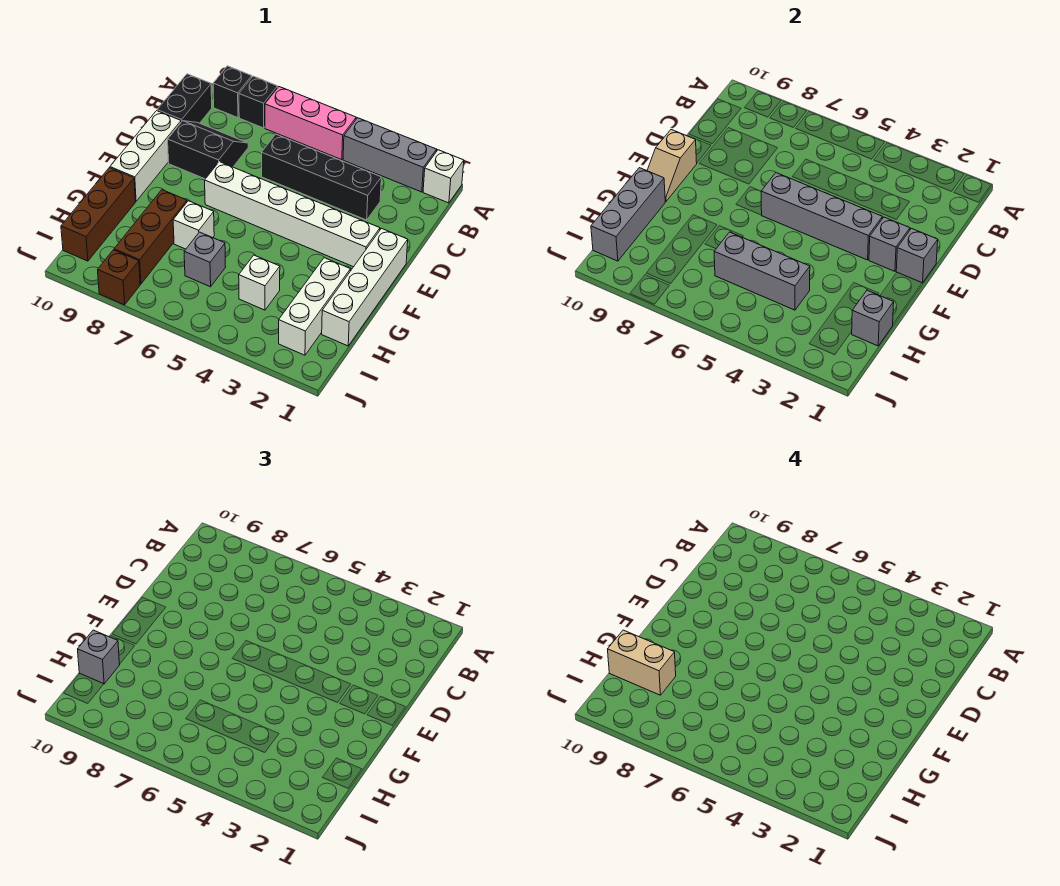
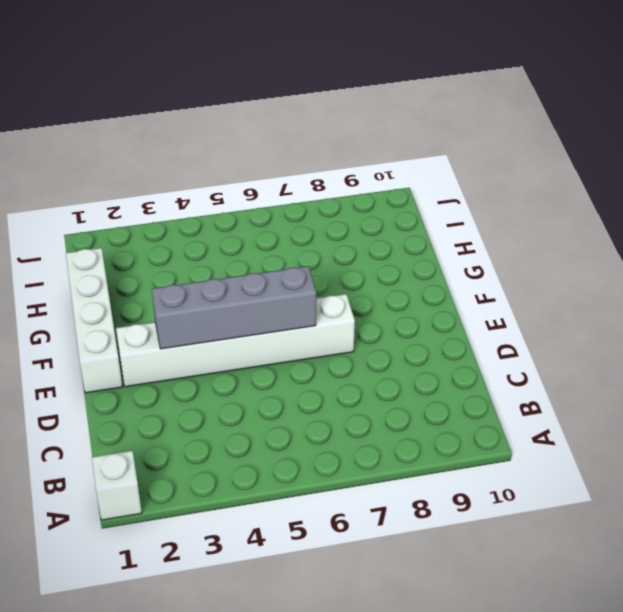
none -> grey 1x3 brick [343,118,437,192]
none -> pink 1x3 brick [265,87,356,160]
none -> black 1x1 brick [239,76,278,128]

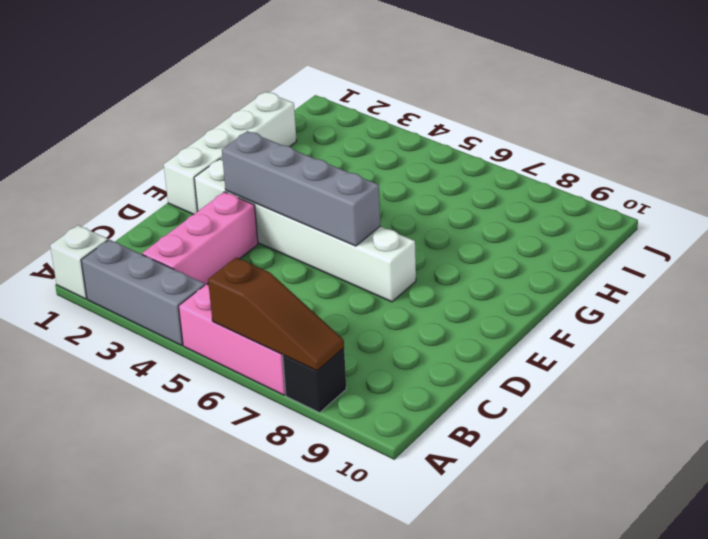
brown 1x3 slope [208,258,344,371] -> none
pink 1x3 brick [142,192,258,285] -> black 1x4 brick [262,134,381,220]
none -> black 1x1 brick [213,66,252,118]
none -> black 1x2 brick [157,74,212,123]
none -> black 2x2 slope [168,121,248,179]

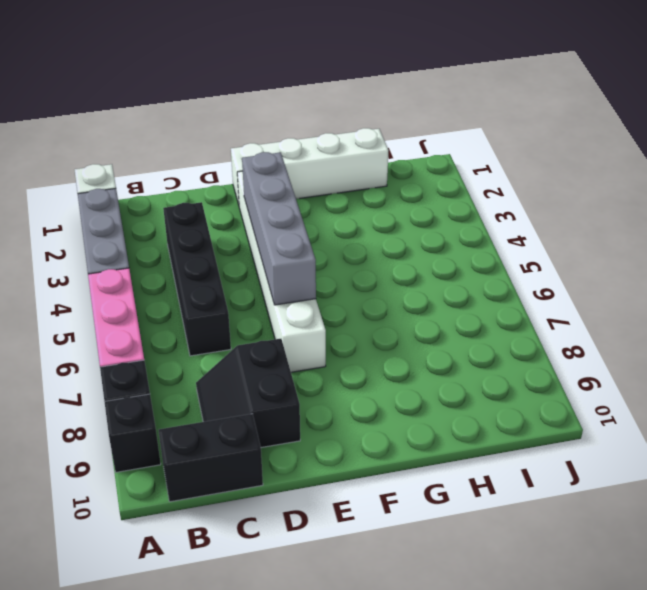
none -> white 1x3 brick [110,111,181,201]
none -> white 1x3 brick [279,258,350,355]
none -> white 1x1 brick [173,201,214,249]

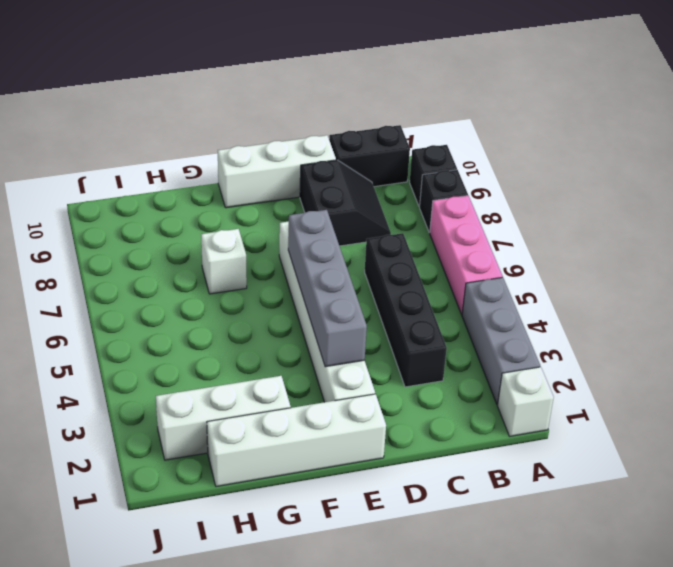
none -> brown 1x3 brick [114,190,187,284]
none -> brown 1x3 brick [61,168,135,261]
none -> white 1x1 brick [239,255,280,310]

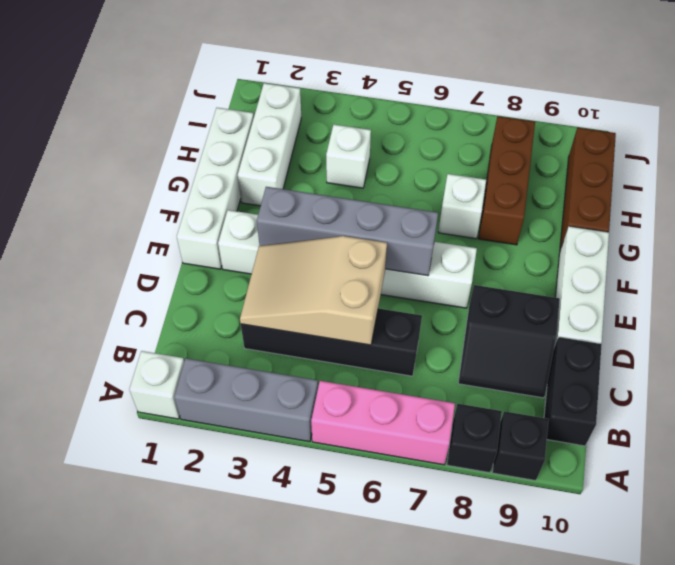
tan 2x3 slope [240,236,387,345] -> none
none -> grey 1x1 brick [184,232,225,287]
none -> brown 1x1 brick [98,250,140,305]
none -> grey 1x1 brick [896,229,938,283]

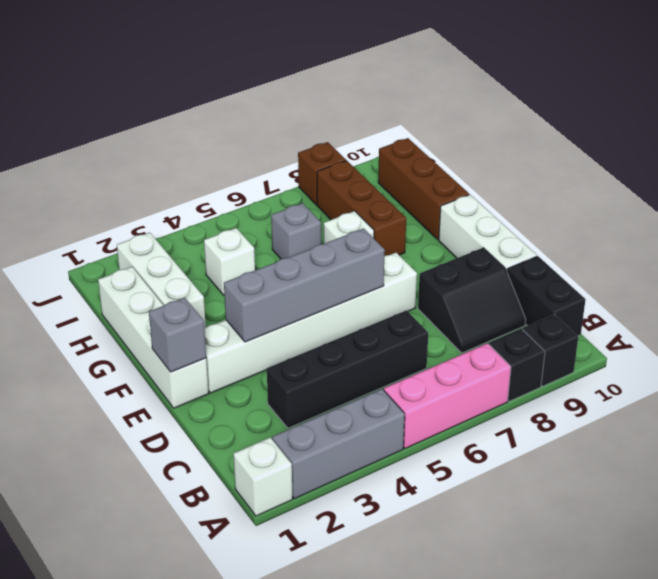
none -> grey 1x1 brick [869,217,910,271]
none -> tan 1x2 slope [647,130,697,201]
none -> grey 1x3 brick [591,168,665,261]

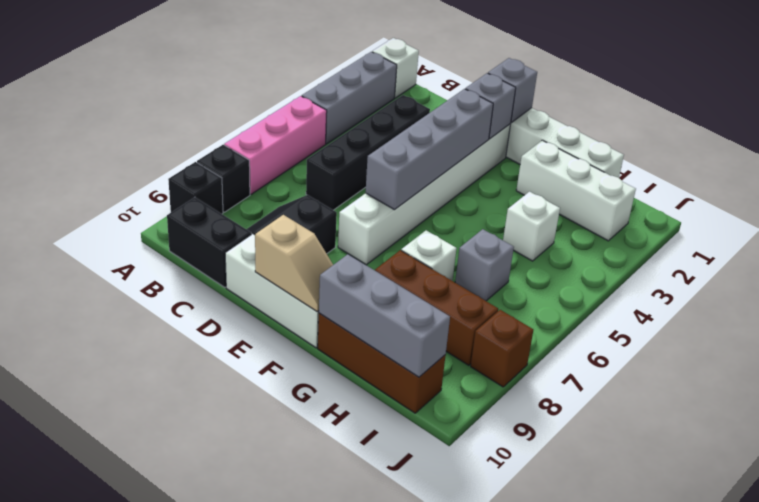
none -> grey 1x1 brick [852,290,894,346]
none -> grey 1x3 brick [714,232,810,310]
none -> grey 1x1 brick [78,630,120,684]

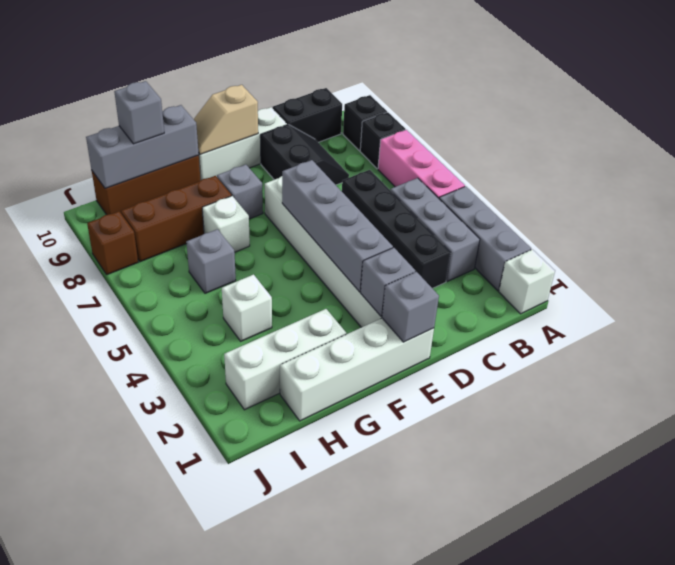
grey 1x3 brick [390,178,480,281] -> grey 1x3 brick moved to [714,232,810,310]
grey 1x1 brick [217,165,263,219] -> grey 1x1 brick moved to [852,290,894,346]
none -> tan 1x2 brick [608,630,676,695]

